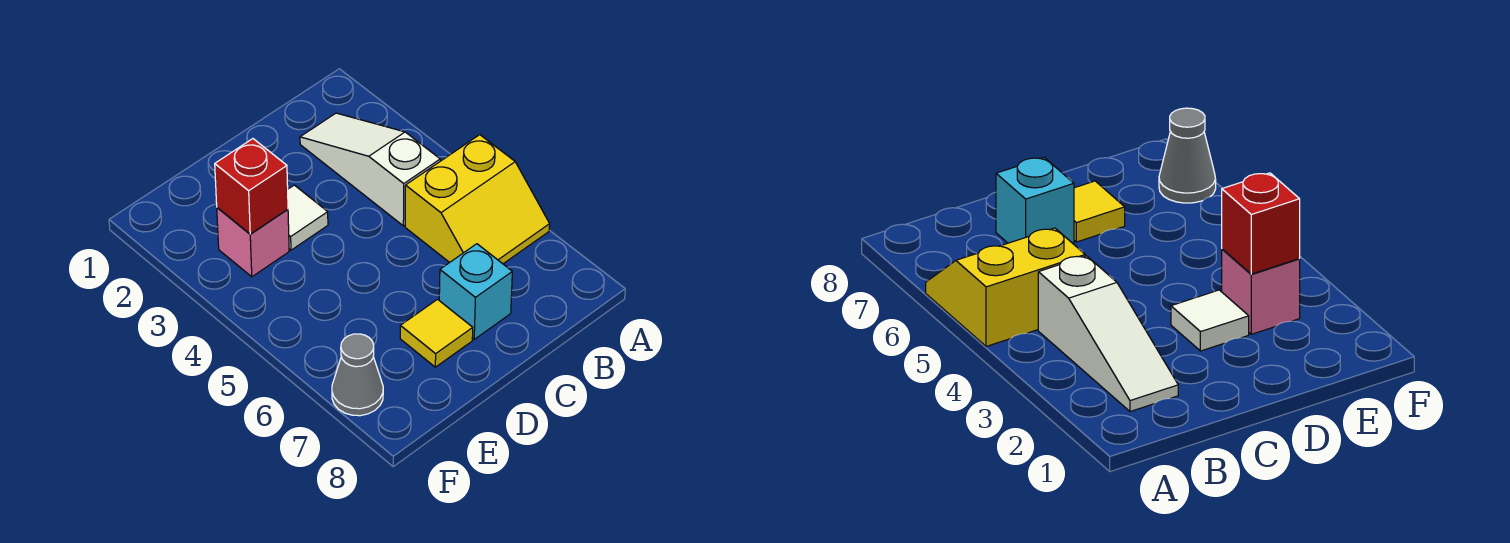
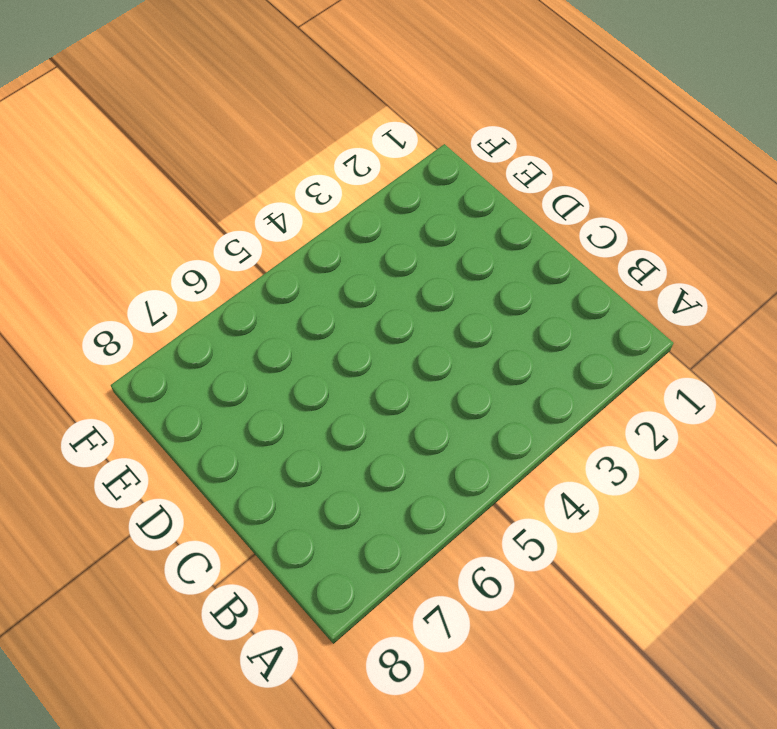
none -> yellow 2x2 slope [405,135,550,264]
none -> white 1x3 slope [300,113,440,226]

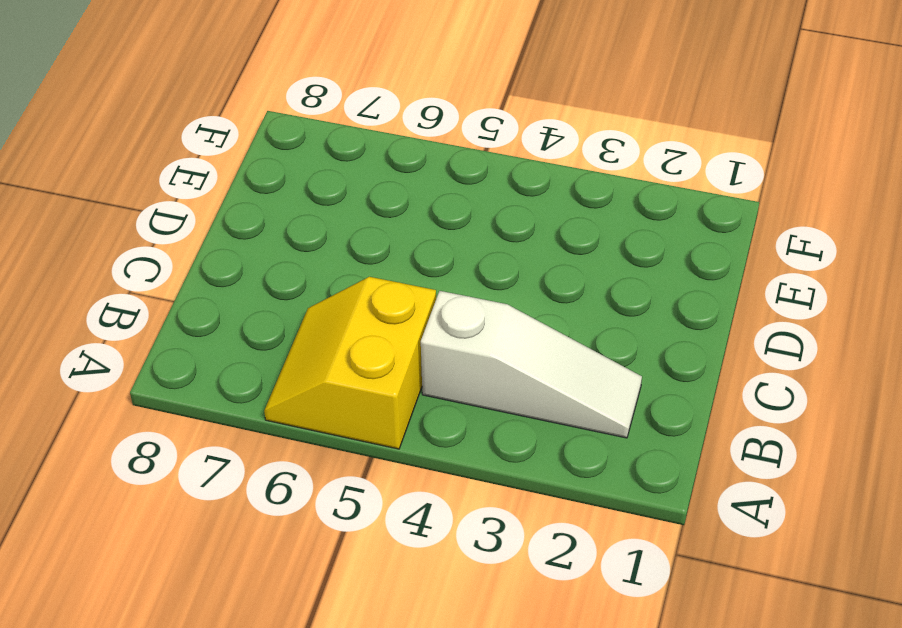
none -> cyan 1x1 brick [439,244,512,339]
none -> white 1x1 tile [288,185,328,250]

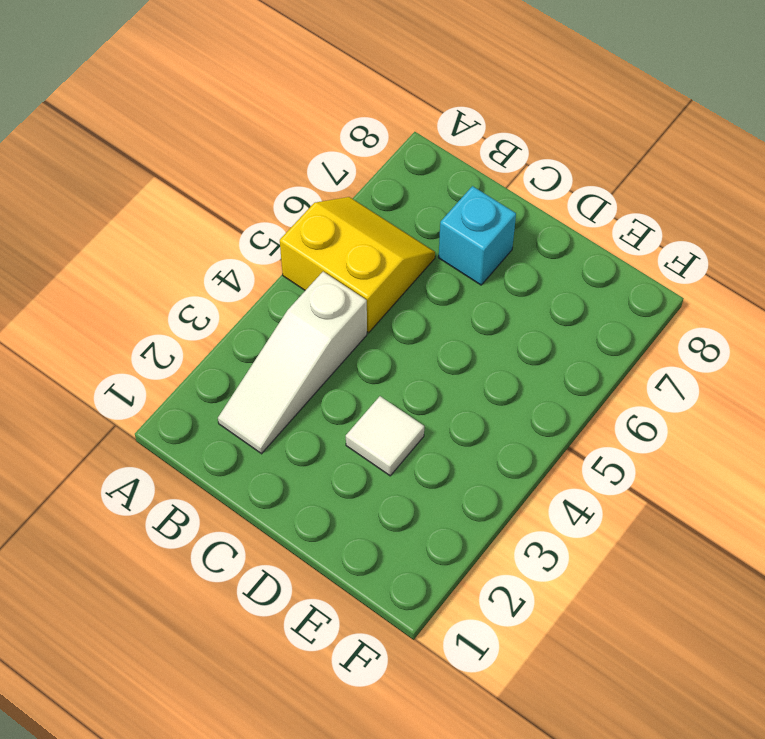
none -> yellow 1x1 tile [400,299,473,367]
none -> pink 1x1 brick [217,208,289,277]

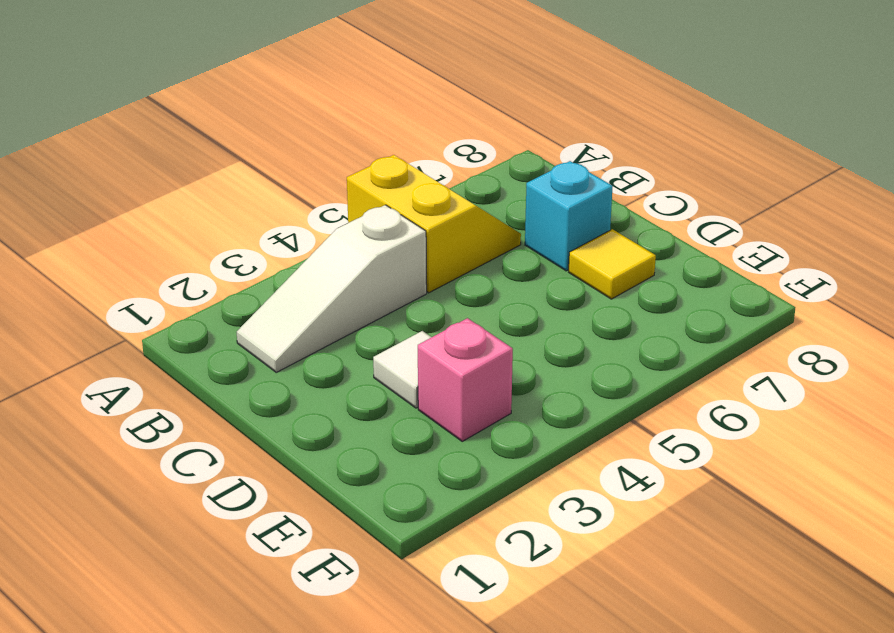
none -> grey 1x1 cone [332,334,383,416]
none -> red 1x1 brick [215,139,288,234]

